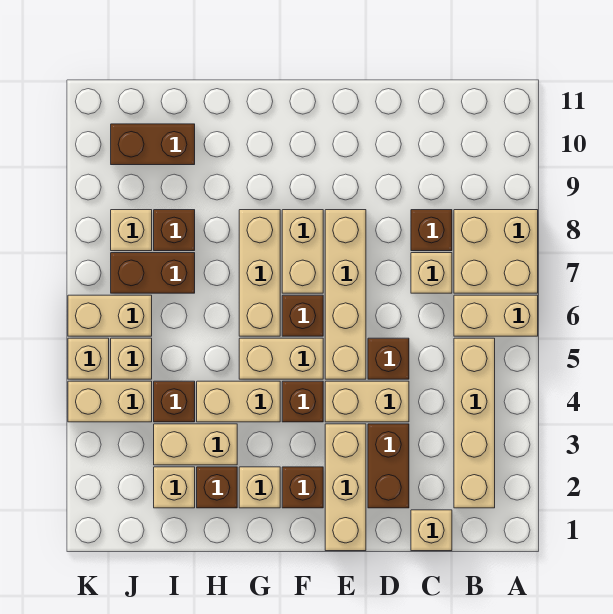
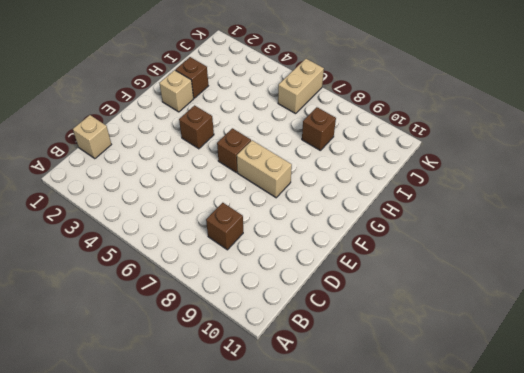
none -> tan 1x2 brick [454,295,538,336]
none -> tan 2x2 brick [454,210,538,293]
none -> tan 1x4 brick [454,338,495,508]
none -> tan 1x1 brick [411,253,452,293]

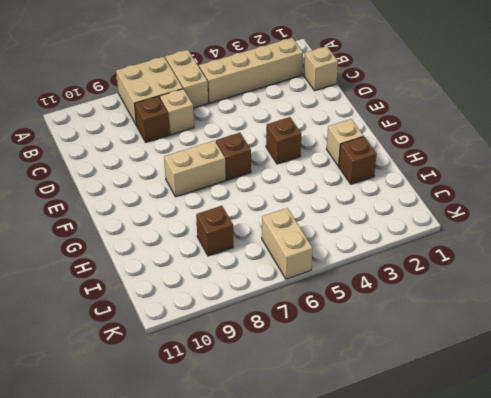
none -> brown 1x2 brick [368,424,409,508]
none -> tan 1x2 brick [325,381,409,422]
none -> brown 1x1 brick [368,338,409,379]
none -> tan 1x3 brick [325,424,366,551]

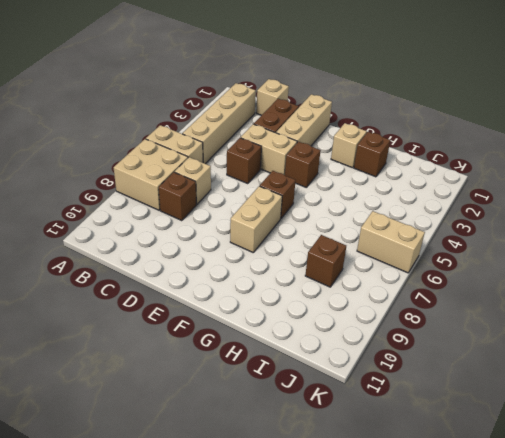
none -> tan 1x4 brick [325,210,366,379]
none -> brown 1x1 brick [282,467,323,508]
none -> tan 1x2 brick [239,338,323,379]
none -> tan 1x2 brick [197,381,280,422]

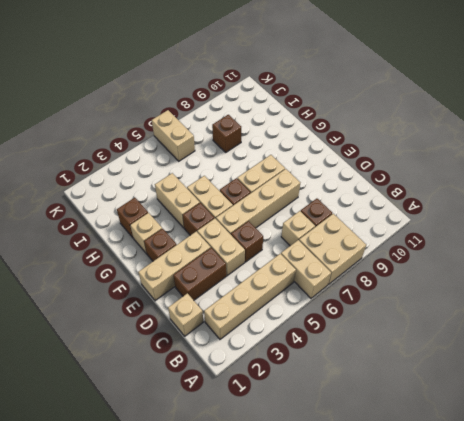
none -> tan 1x3 brick [239,210,280,336]
none -> tan 1x2 brick [154,424,237,465]
none -> tan 1x1 brick [154,467,195,508]
none -> brown 1x1 brick [154,381,195,422]

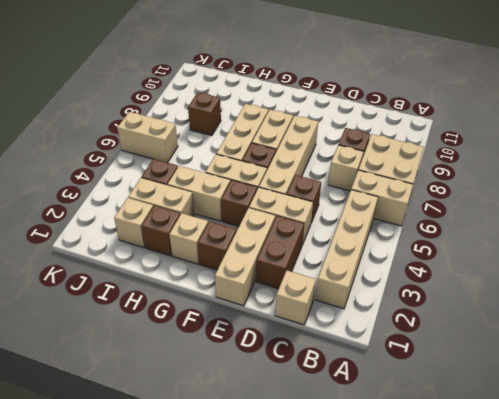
none -> brown 1x2 brick [111,253,195,293]
none -> brown 1x2 brick [111,124,195,165]
none -> tan 1x2 brick [68,381,152,422]
none -> tan 1x1 brick [111,338,152,379]

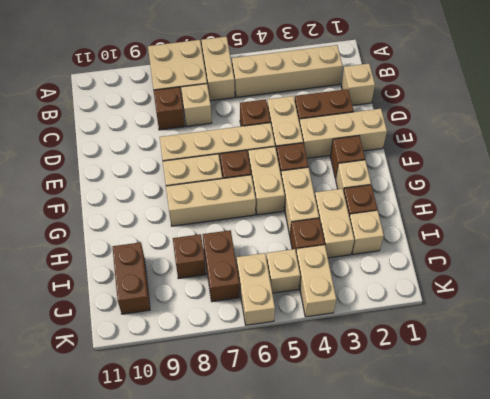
none -> tan 1x1 brick [111,210,152,251]
none -> tan 1x1 brick [68,338,109,379]

